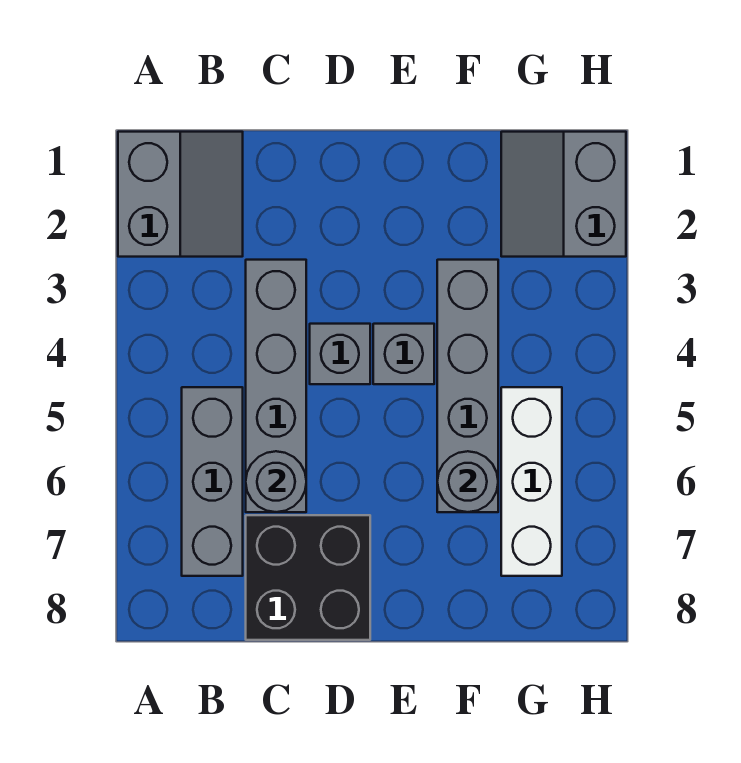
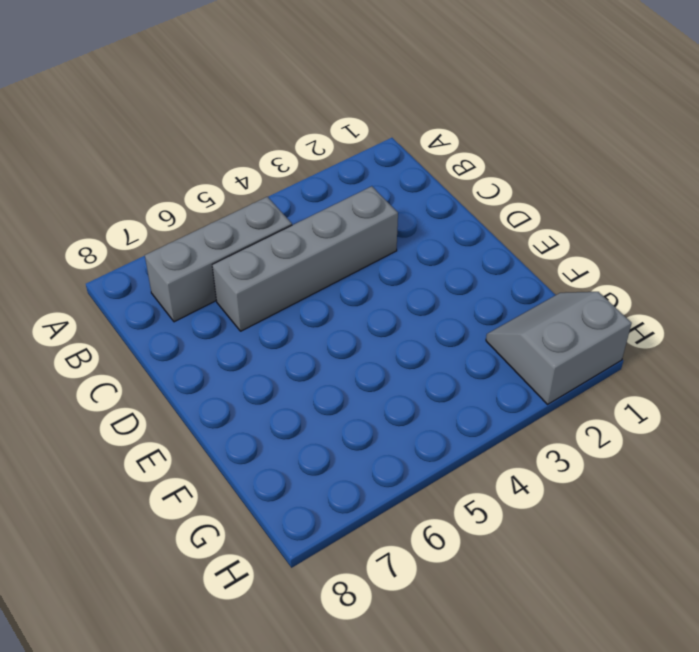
none -> grey 2x2 slope [118,132,243,257]
none -> black 2x2 brick [246,515,370,640]

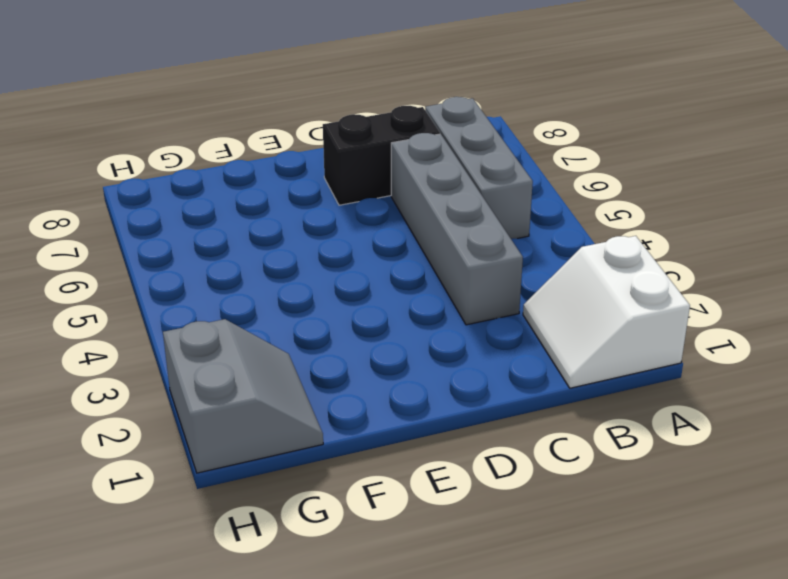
white 2x2 slope [523,236,690,388] -> grey 2x2 slope [118,132,243,257]
black 1x2 brick [323,106,440,205] -> black 2x2 brick [246,515,370,640]
none -> grey 1x1 brick [310,324,370,384]
none -> grey 1x1 brick [373,324,434,384]

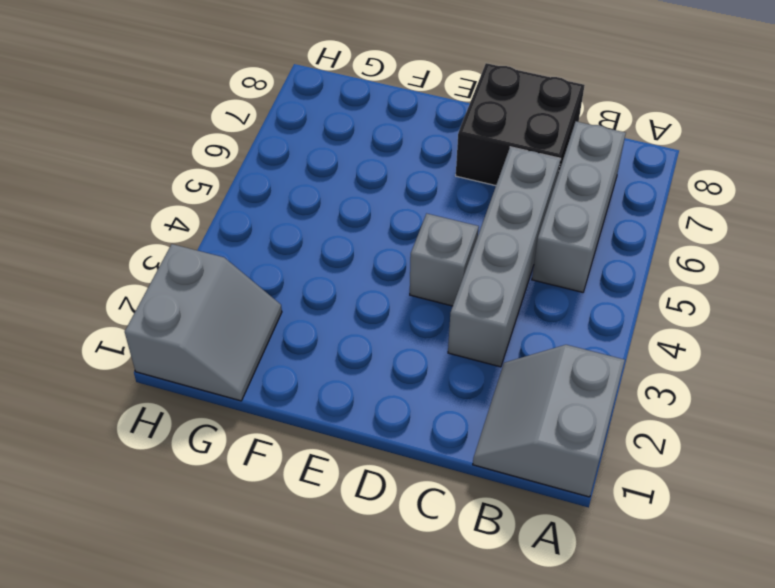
none -> grey 1x1 brick [373,324,434,384]
none -> grey 1x4 brick [437,260,498,512]

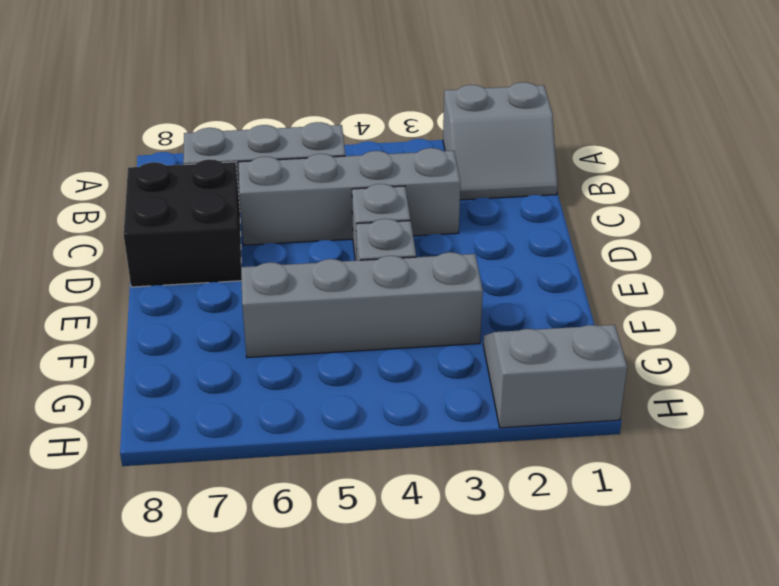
none -> white 1x3 brick [501,387,562,576]
none -> grey 1x1 round brick [246,451,306,512]

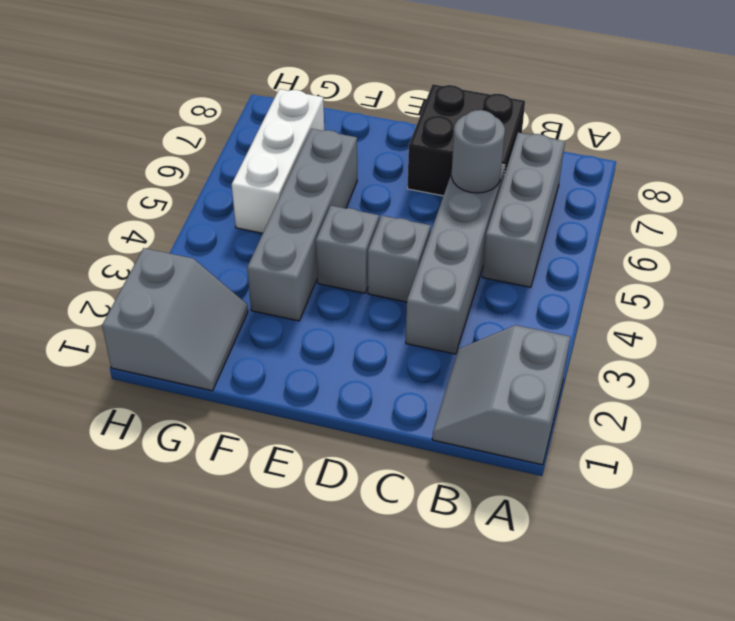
none -> grey 1x1 round brick [437,451,498,512]

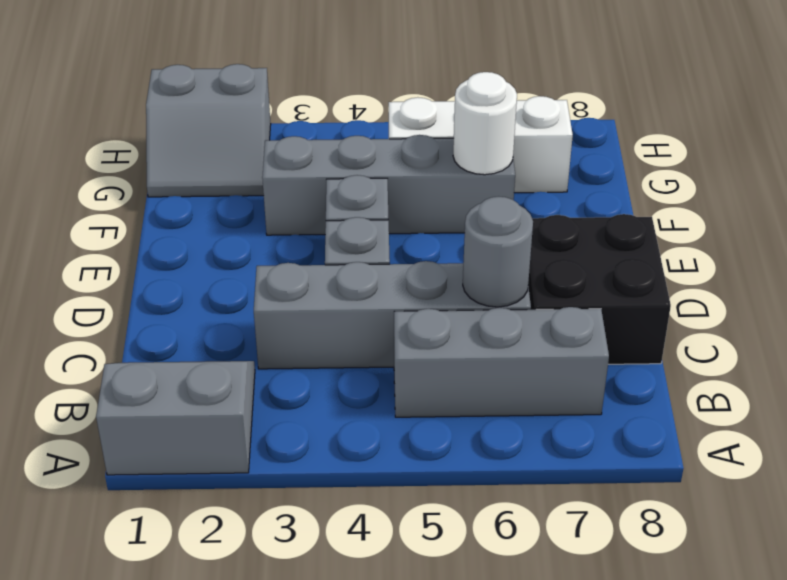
white 1x1 round brick [453,72,517,175] -> grey 1x1 round brick [437,451,498,512]

